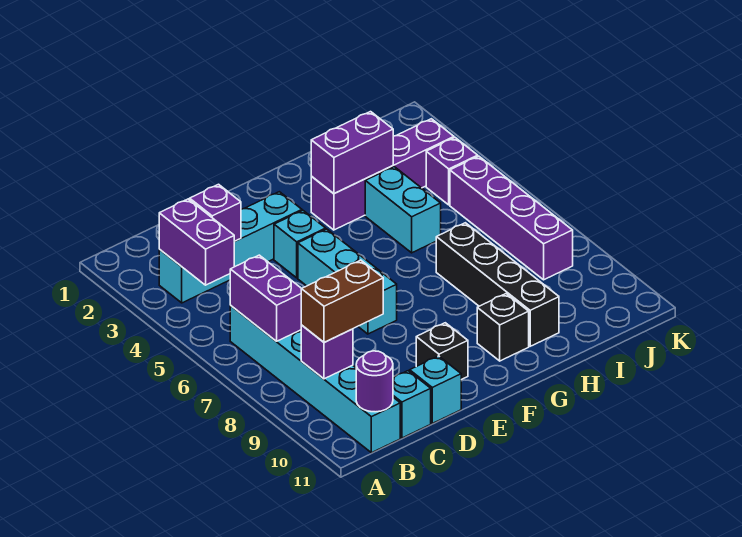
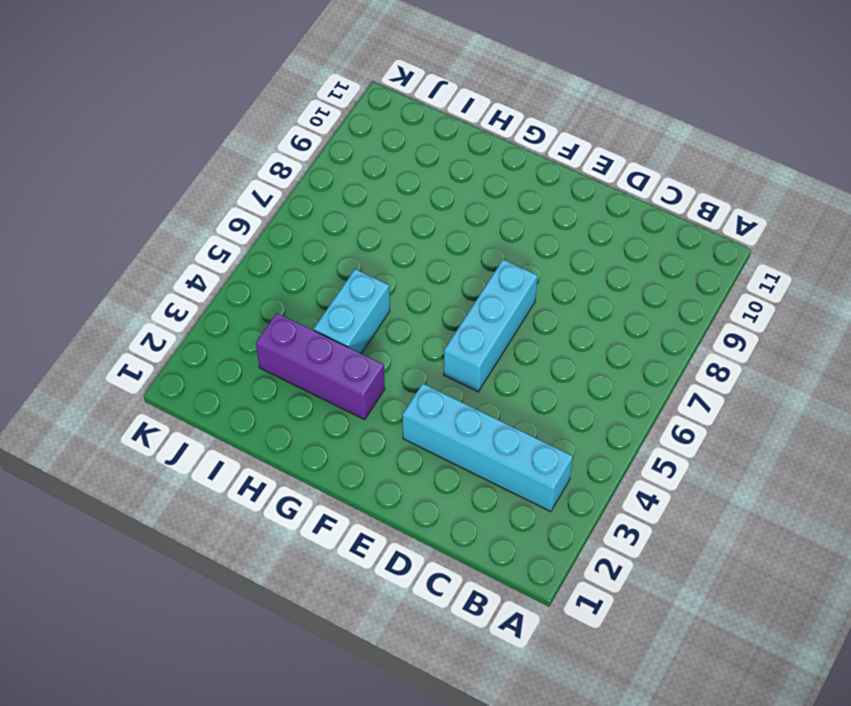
purple 1x3 brick [256,313,385,420] -> purple 1x4 brick [311,119,454,230]
none -> cyan 1x6 brick [230,306,400,453]
none -> cyan 1x1 brick [393,371,431,438]
none -> cyan 1x1 brick [410,356,461,423]

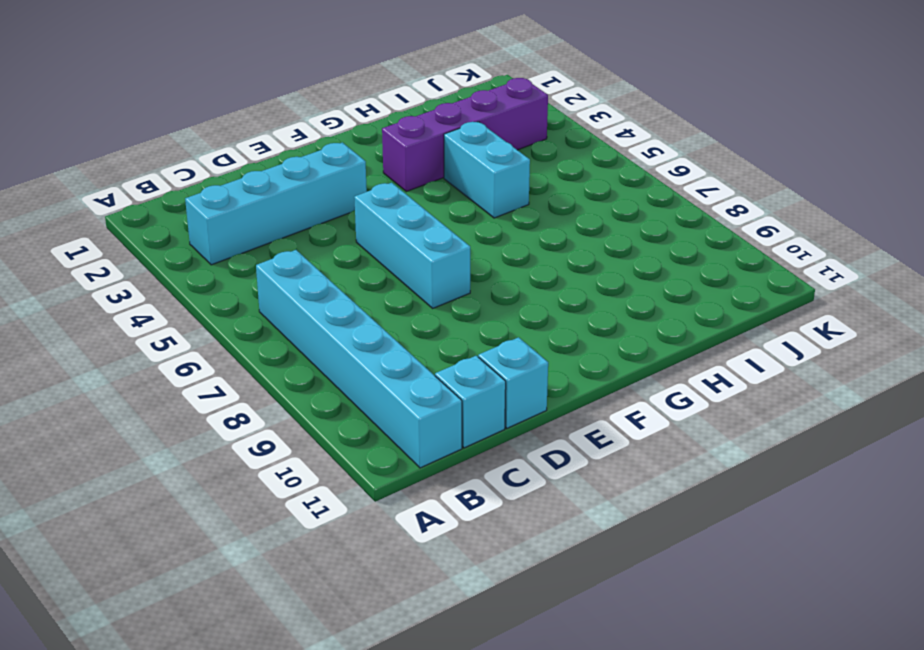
none -> cyan 1x1 brick [274,211,326,278]
none -> black 1x1 brick [416,323,468,380]
none -> black 1x1 brick [477,294,529,361]

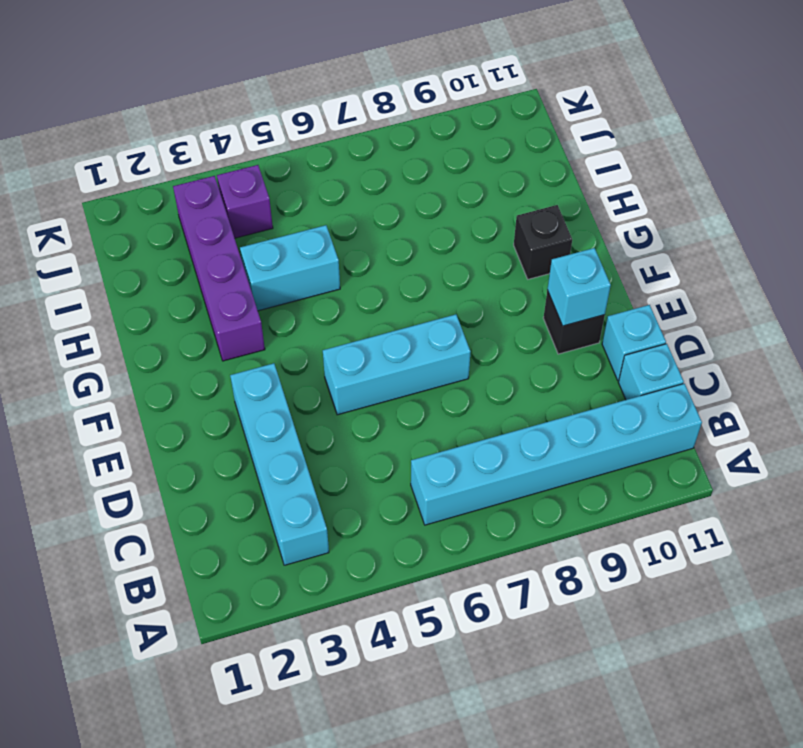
cyan 1x1 brick [547,248,611,326] -> cyan 1x1 brick moved to [274,211,326,278]
none -> black 1x4 brick [436,223,559,346]
none -> purple 1x4 brick [450,156,573,280]
none -> purple 1x2 brick [159,199,235,285]

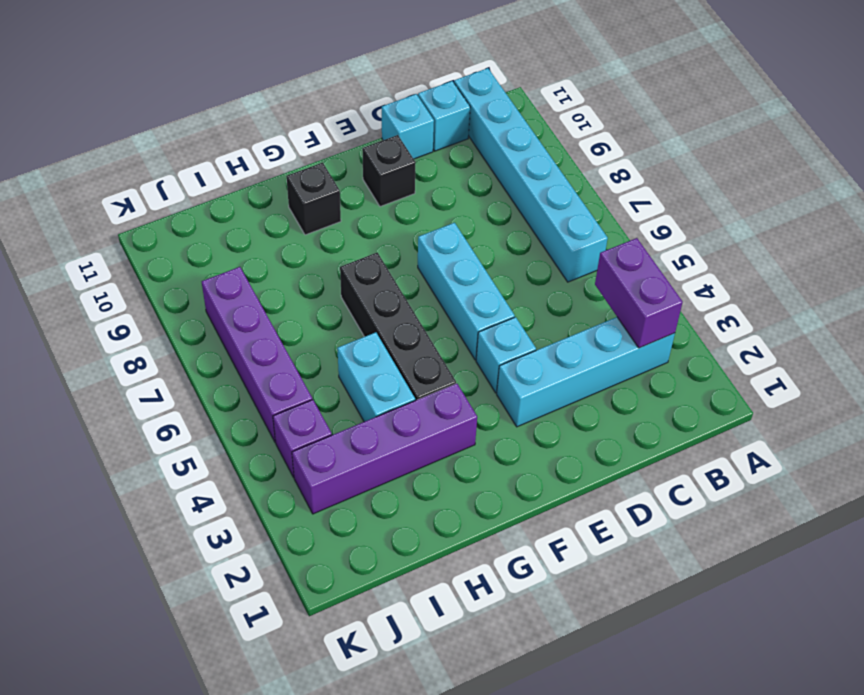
black 1x4 brick [340,252,456,400] -> black 1x4 brick moved to [436,223,559,346]
none -> purple 1x2 brick [230,255,302,341]
none -> purple 1x1 brick [301,325,353,379]
none -> purple 1x1 round brick [356,351,393,412]

